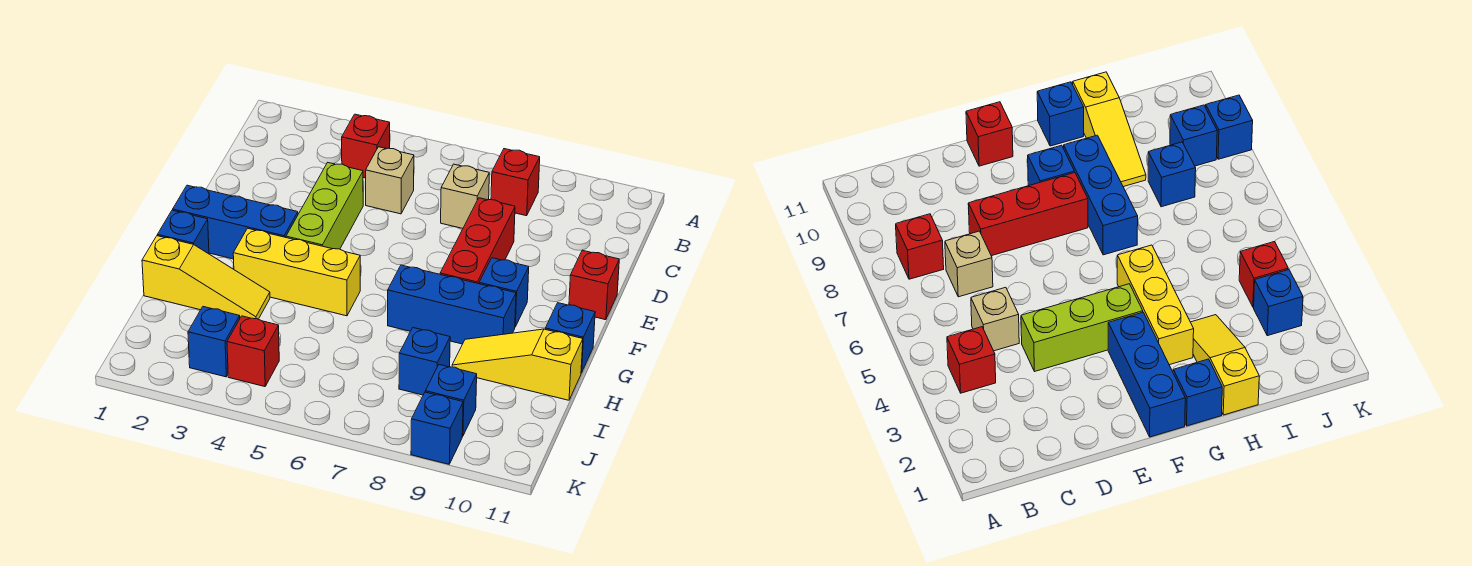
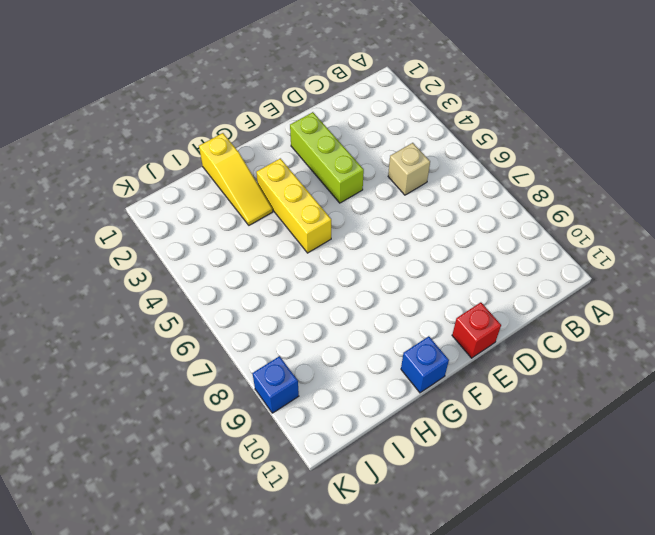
lime 1x3 brick [290,112,364,203] -> lime 1x3 brick turned to [286,163,363,249]
none -> red 1x1 brick [342,114,390,178]
none -> red 1x1 brick [491,149,540,216]
none -> tan 1x1 brick [441,164,489,228]

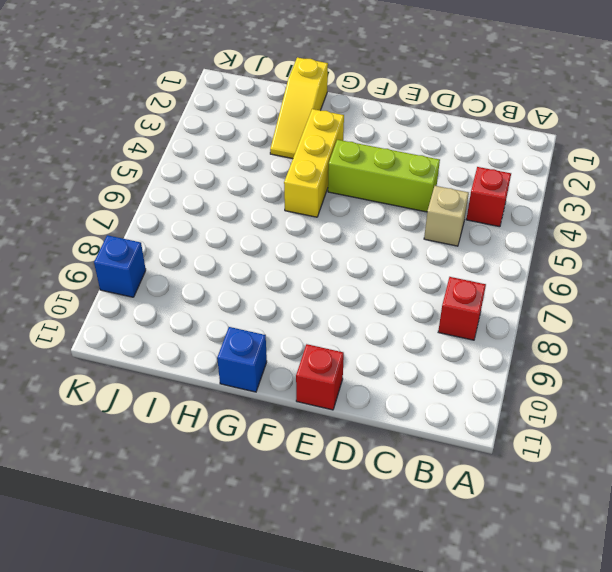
none -> tan 1x1 brick [441,164,489,228]
none -> red 1x3 brick [440,198,515,284]
none -> blue 1x3 brick [173,185,298,259]

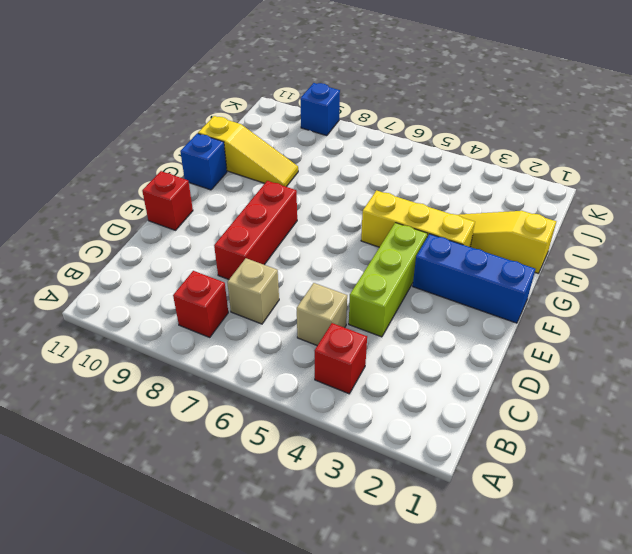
none -> blue 1x1 brick [479,258,529,327]
none -> blue 1x1 brick [157,210,209,254]
none -> blue 1x3 brick [388,265,516,344]

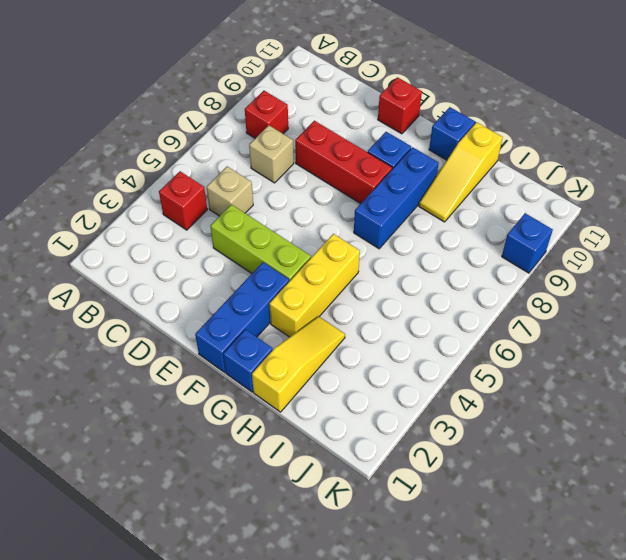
none -> blue 1x1 brick [399,328,450,395]
none -> blue 1x1 brick [188,307,240,377]
none -> red 1x1 brick [227,316,279,387]

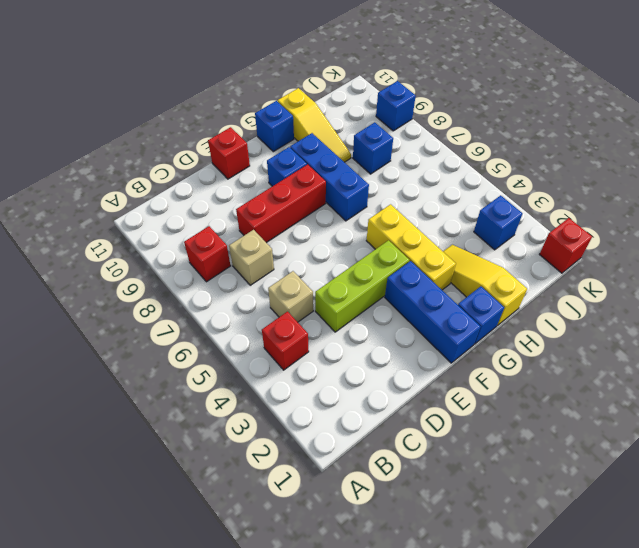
red 1x1 brick [539,218,592,273] -> red 1x1 brick moved to [227,316,279,387]
none -> blue 1x1 brick [425,365,477,436]

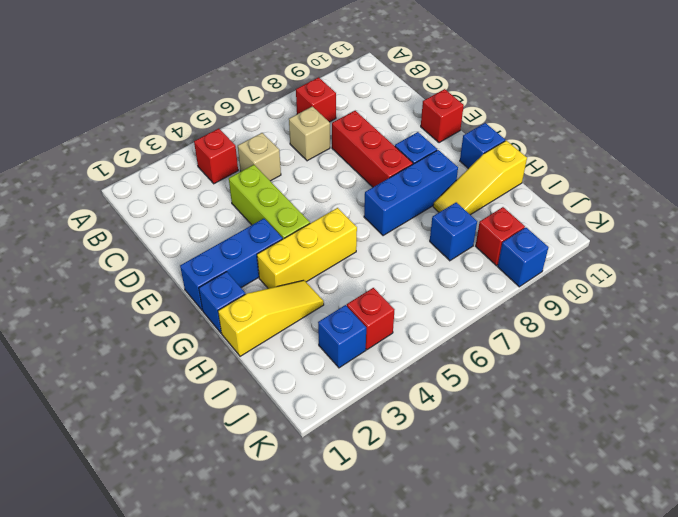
red 1x1 brick [476,207,525,266] -> blue 1x1 brick [425,365,477,436]

